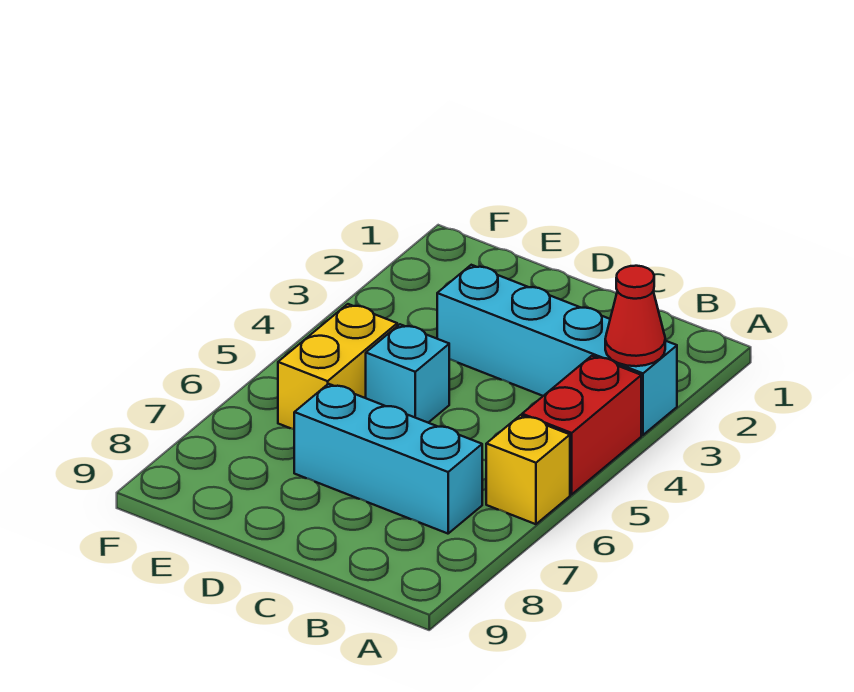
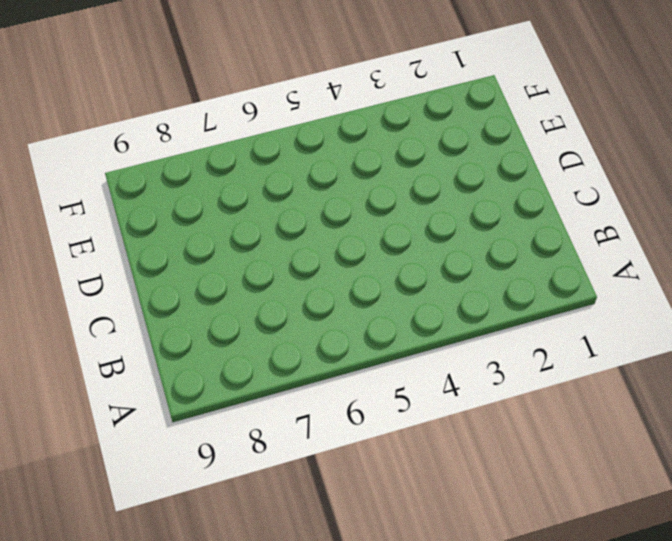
none -> cyan 1x4 brick [437,265,677,435]
none -> red 1x2 brick [522,356,641,494]

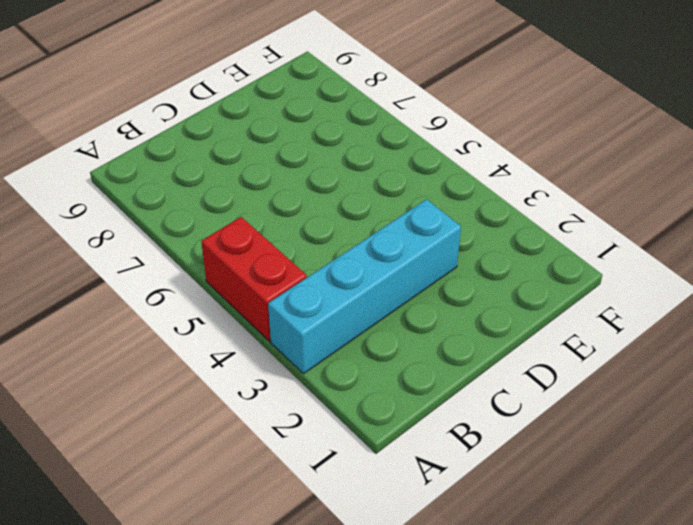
none -> yellow 1x1 brick [486,415,570,524]
none -> cyan 1x3 brick [294,384,482,534]

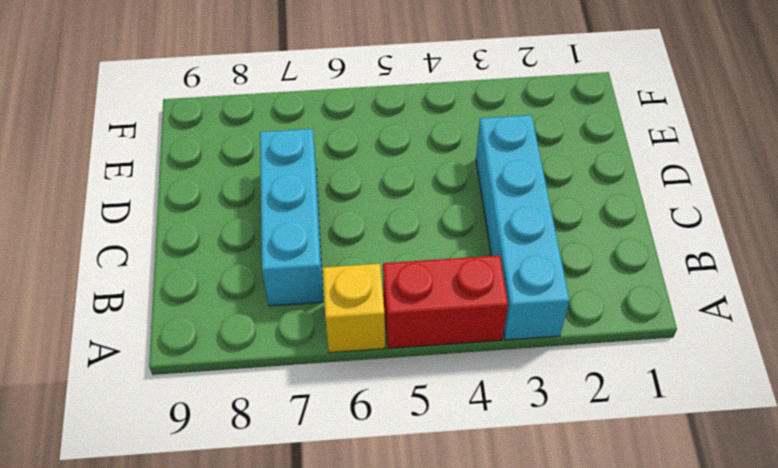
none -> cyan 1x1 brick [366,324,449,423]
none -> yellow 1x2 brick [278,304,397,429]

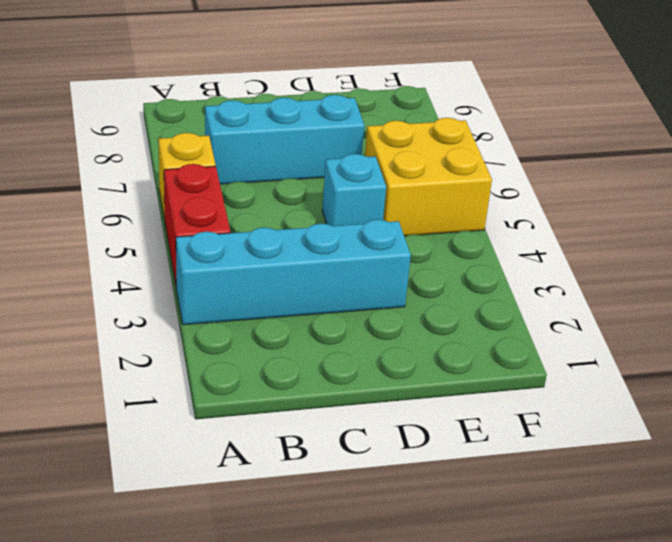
yellow 2x2 brick [365,118,492,236] -> yellow 1x2 brick [278,304,397,429]
none -> red 1x1 cone [605,266,665,366]

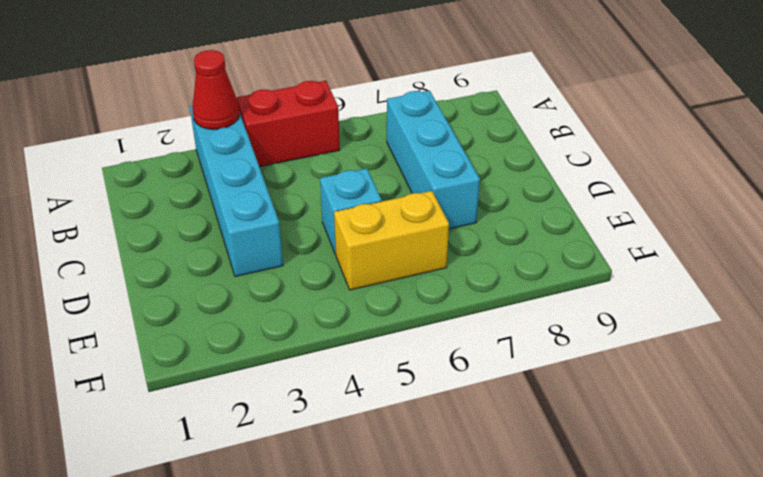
none -> yellow 1x1 brick [486,415,570,524]

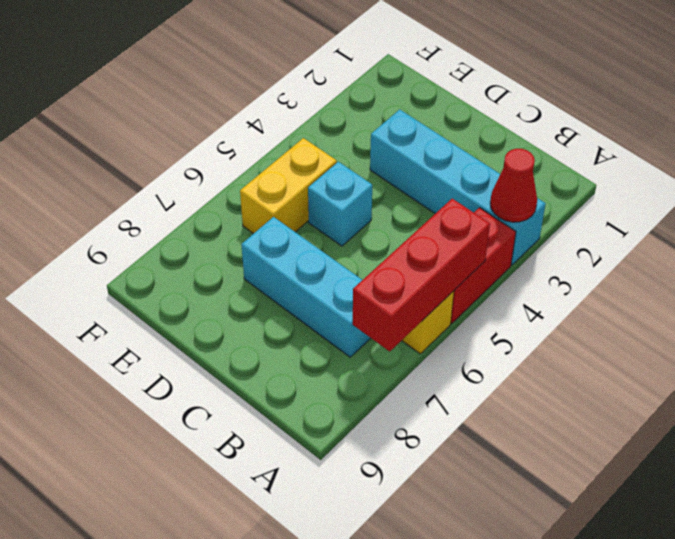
red 1x3 brick [353,199,490,351] -> none

